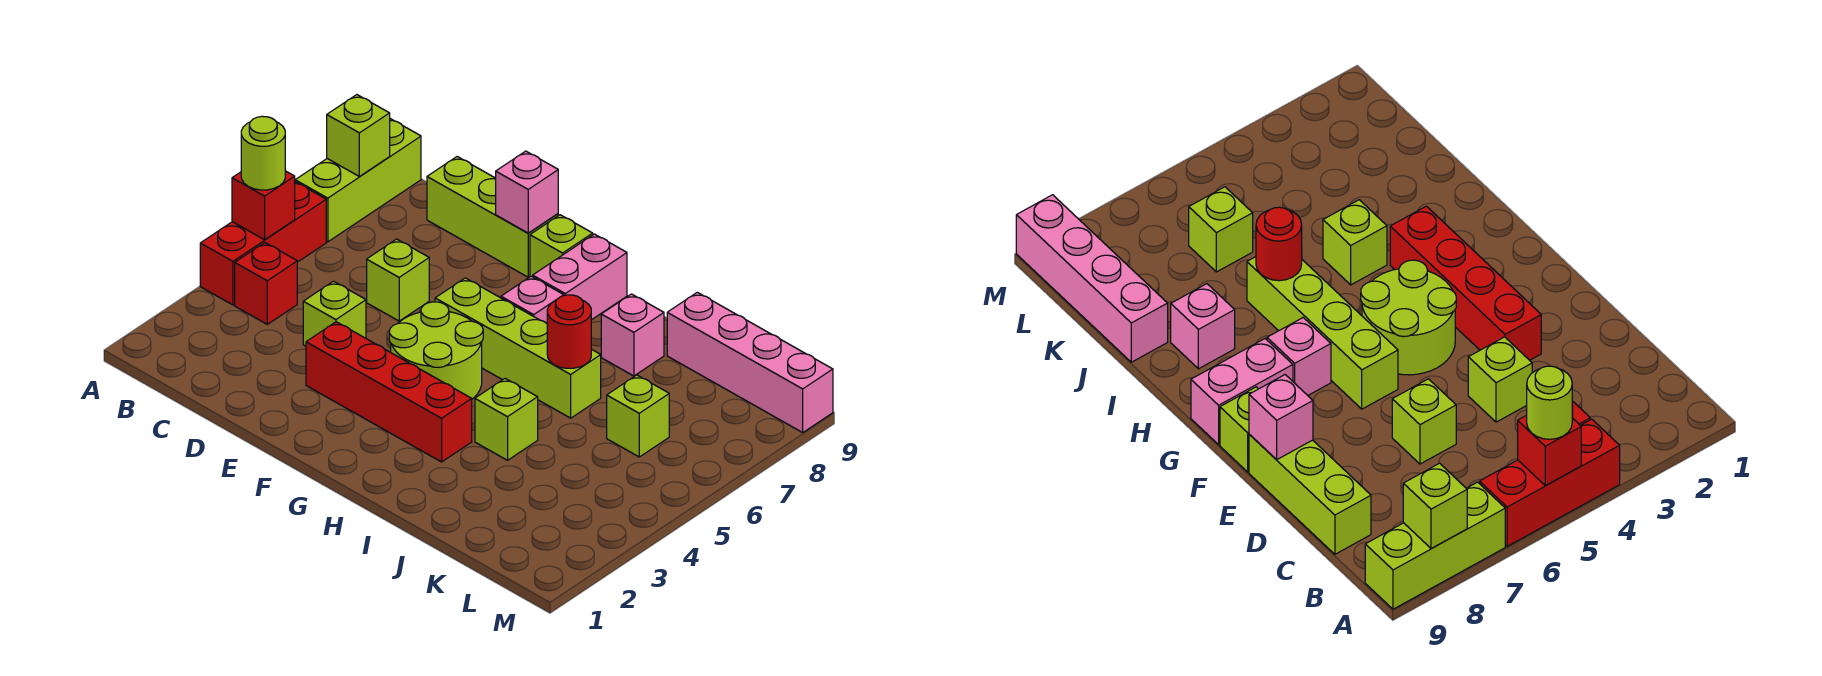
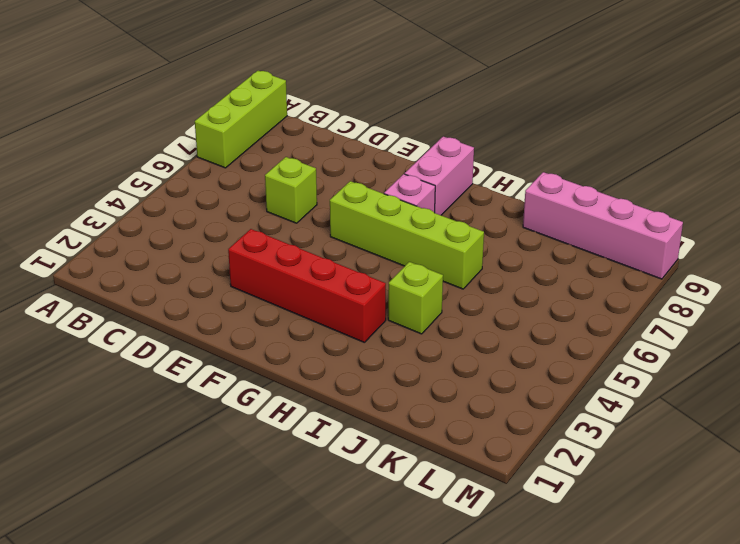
none -> red 1x3 brick [200,182,326,305]
none -> red 1x1 brick [235,243,297,324]
none -> lime 1x3 brick [427,157,558,277]

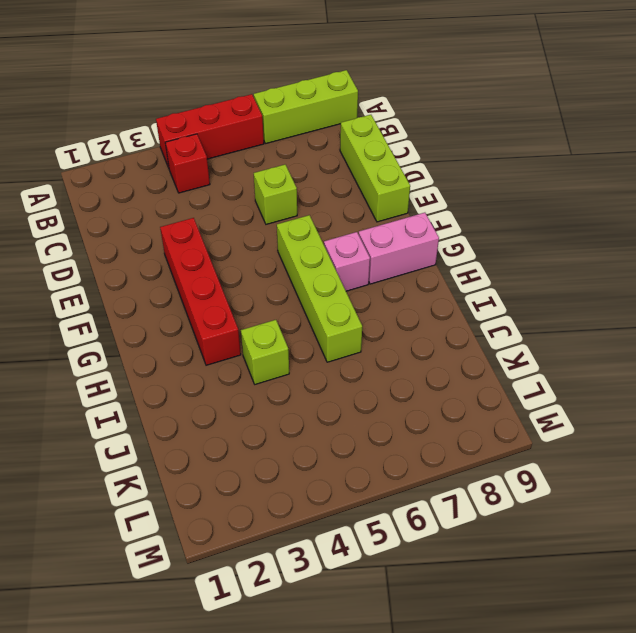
none -> lime 1x1 brick [303,281,366,346]
none -> lime 2x2 round brick [389,302,483,399]
none -> lime 1x1 brick [530,215,593,277]

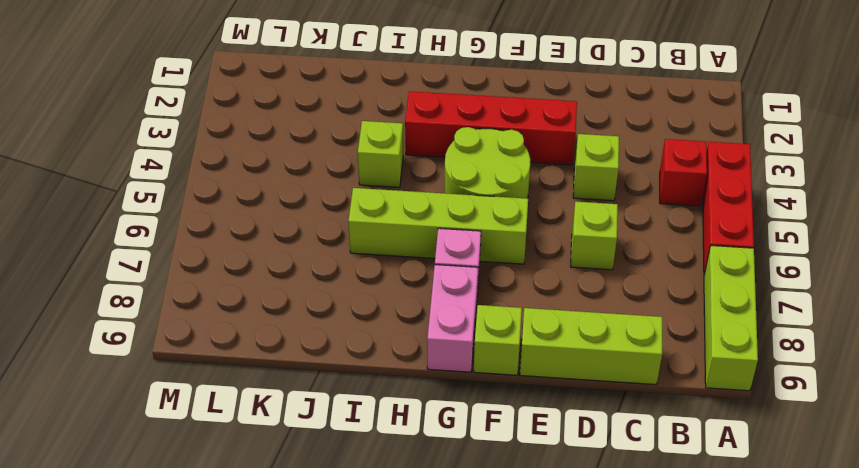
none -> pink 1x1 brick [601,294,664,376]
none -> pink 1x4 brick [667,292,833,432]
none -> lime 1x1 brick [607,375,669,457]

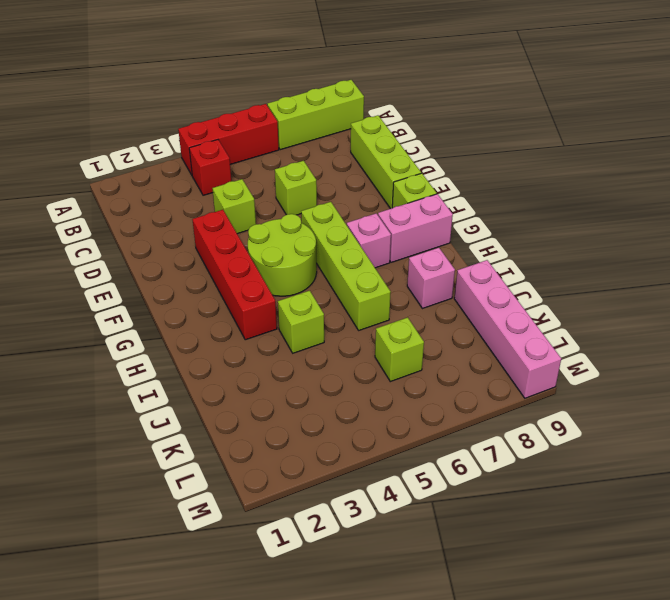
none -> red 1x1 brick [232,171,295,240]
none -> lime 1x1 brick [327,95,390,176]
none -> pink 1x1 brick [496,151,558,233]

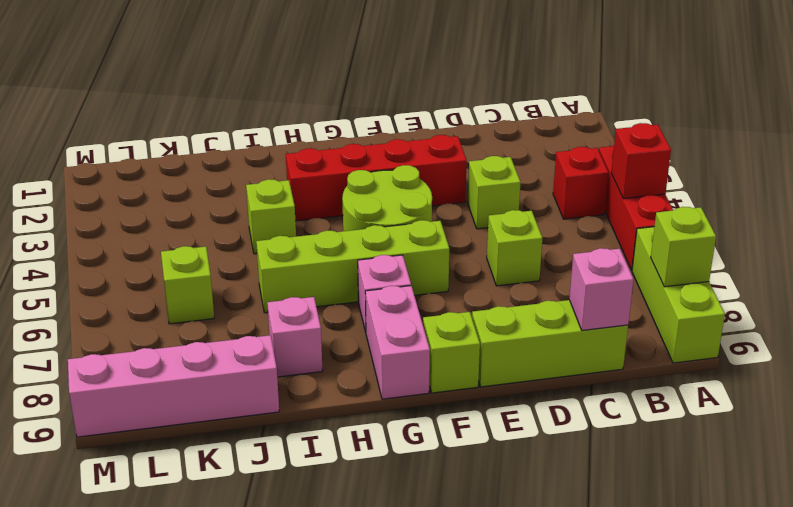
pink 1x1 brick [569,248,634,330] -> pink 1x1 brick moved to [496,151,558,233]
none -> red 1x1 round brick [547,295,591,368]
none -> lime 1x1 round brick [241,116,285,190]

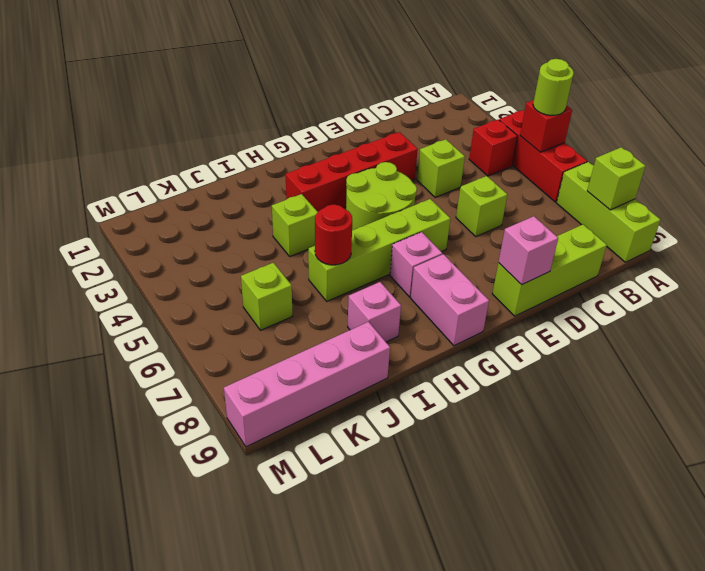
none -> lime 1x1 brick [530,215,593,277]

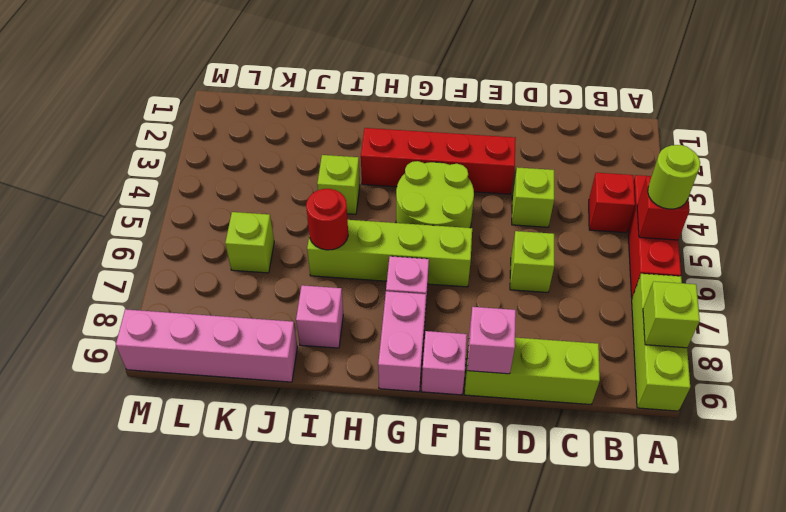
pink 1x1 brick [422,331,467,395] -> lime 1x1 brick [530,215,593,277]

